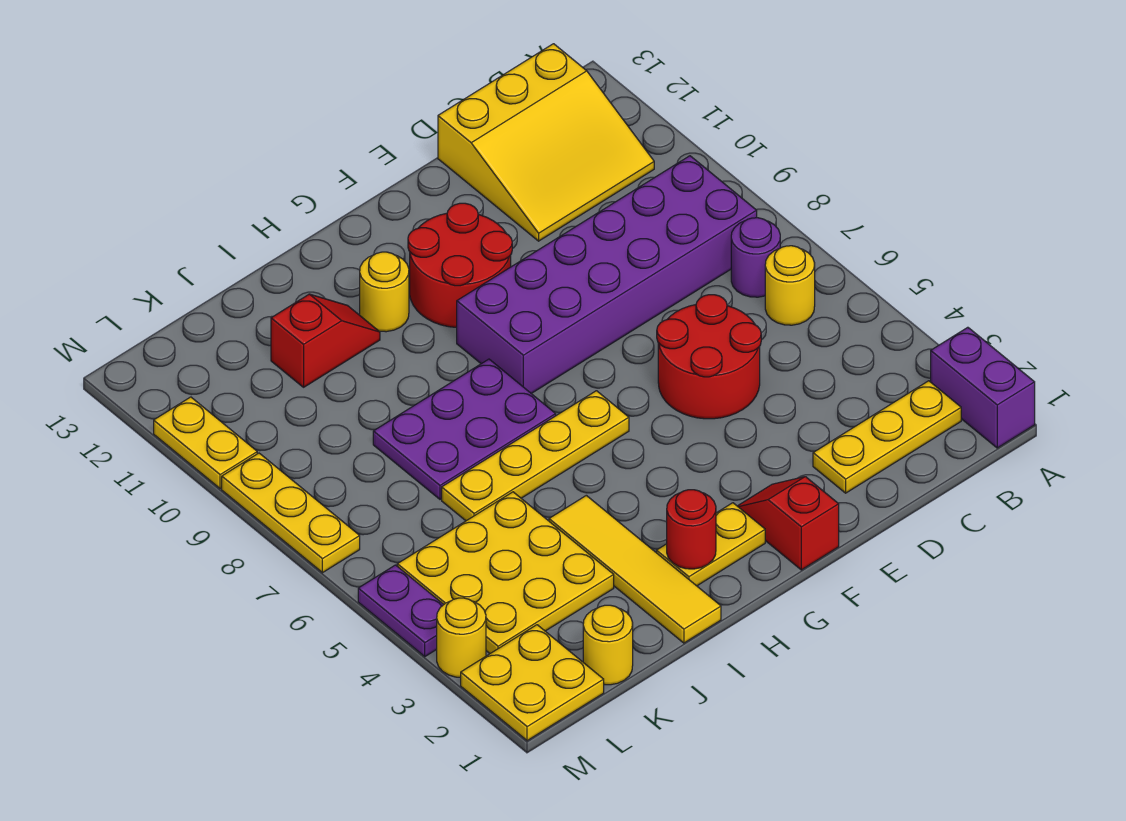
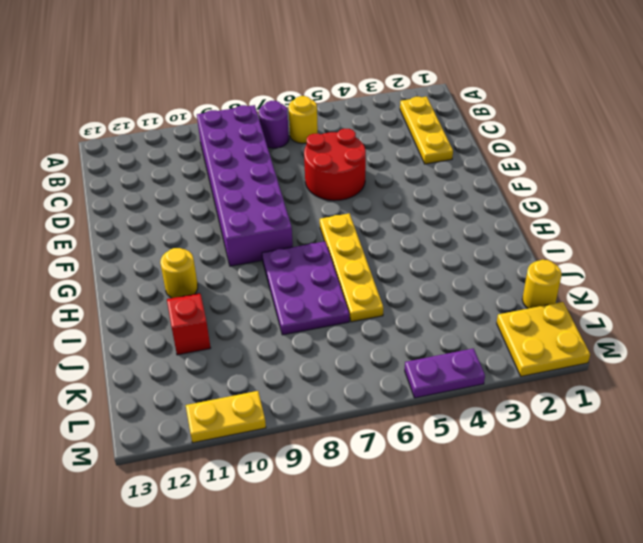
none -> purple 1x2 brick [931,327,1035,448]
none -> yellow 3x3 slope [438,44,654,241]
none -> red 1x2 slope [738,477,839,570]

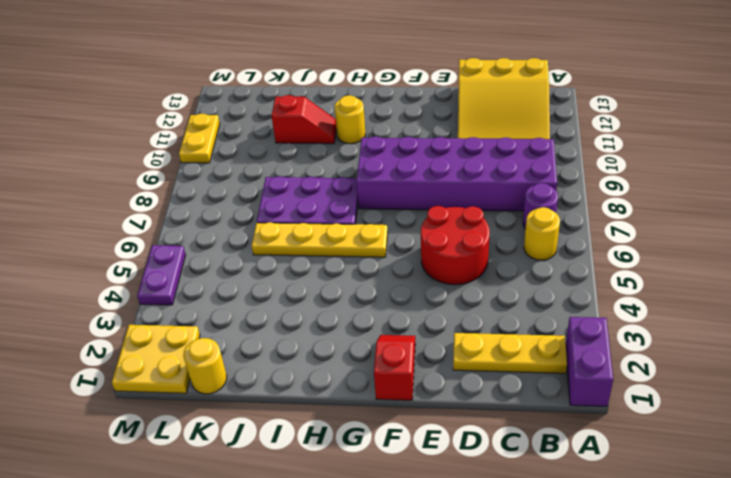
none -> red 2x2 round brick [408,203,512,328]
none -> yellow 1x2 plate [656,503,765,586]
none -> yellow 1x4 tile [549,495,721,643]

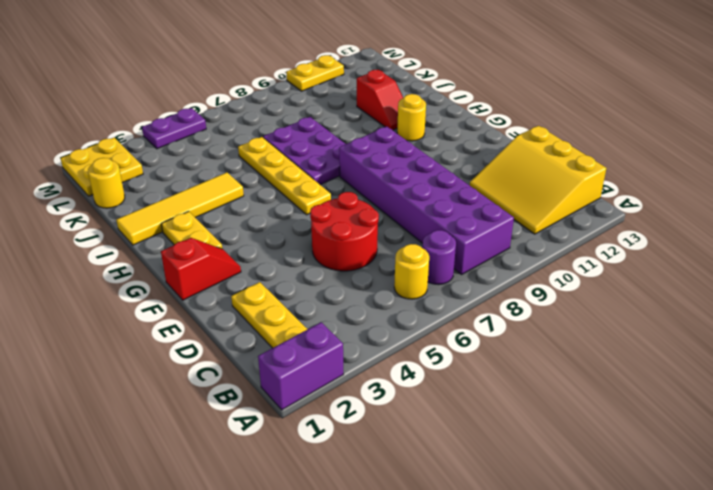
none -> red 2x2 round brick [408,203,512,328]
none -> yellow 3x3 plate [397,492,614,653]
none -> yellow 1x1 round brick [437,598,486,677]

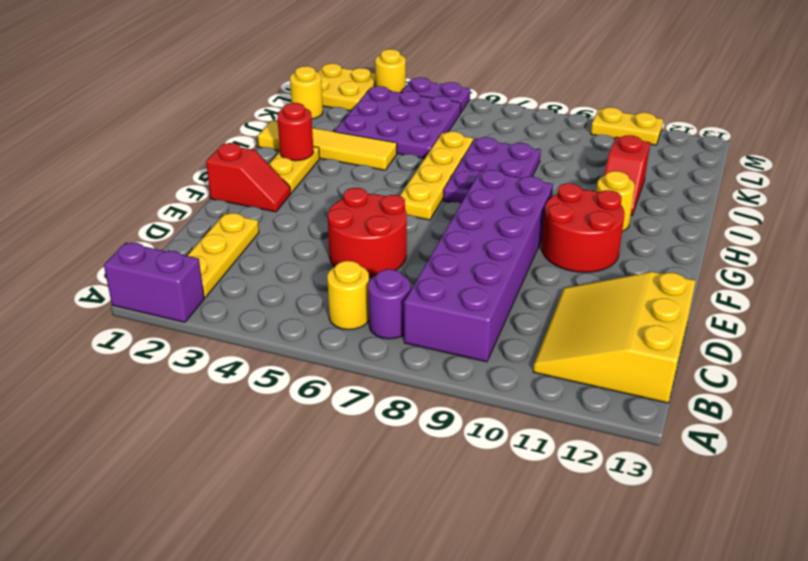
purple 3x3 plate [335,86,461,159] -> yellow 3x3 plate [397,492,614,653]
none -> yellow 1x3 plate [222,453,360,573]

